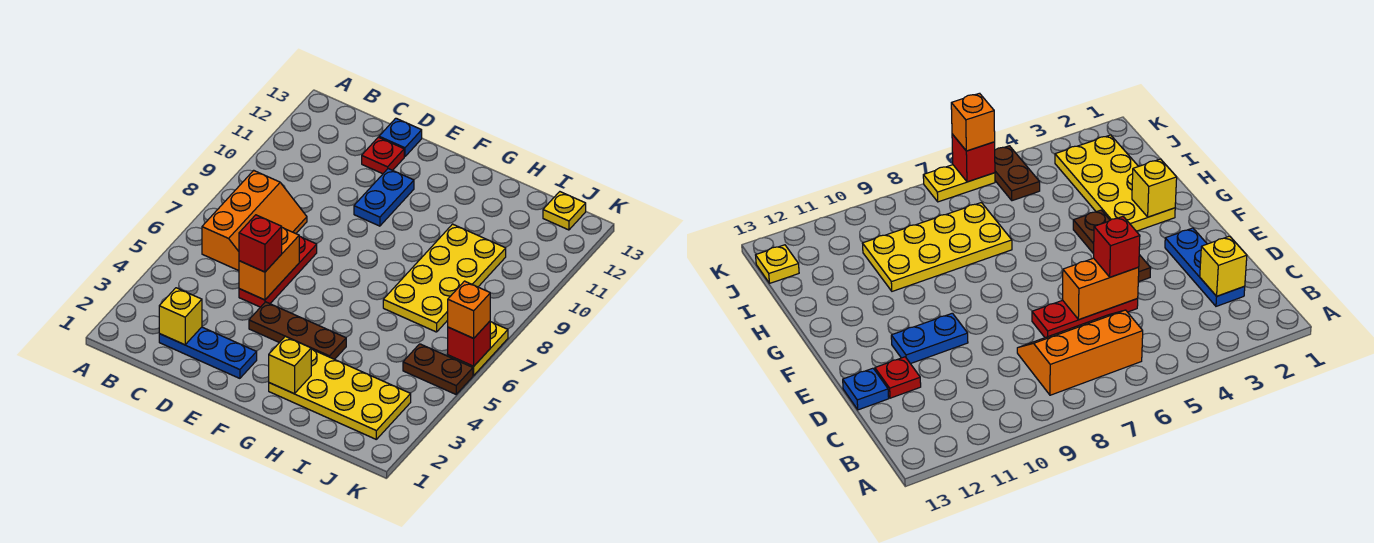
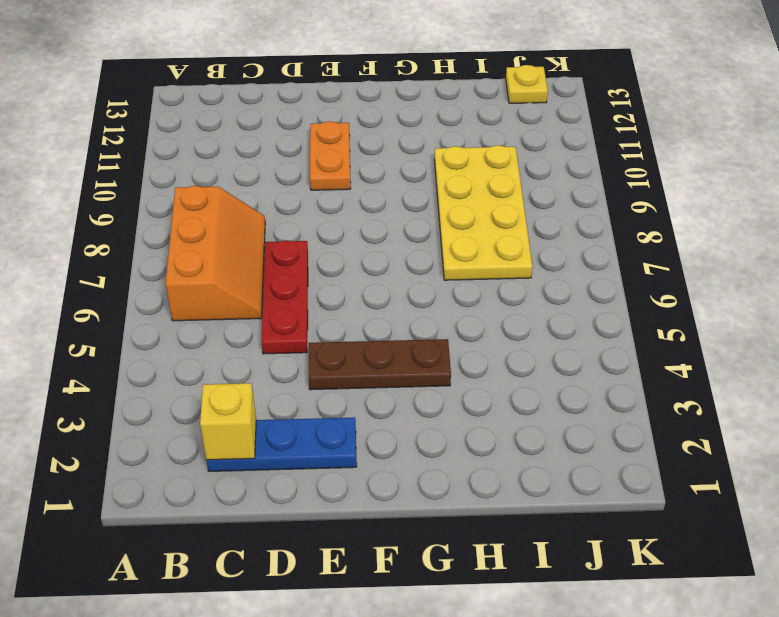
orange 1x2 plate [310,121,351,190] -> blue 1x2 plate [354,169,414,226]
none -> red 1x1 plate [362,137,404,174]
none -> blue 1x1 plate [379,118,422,157]
none -> yellow 2x4 plate [269,349,411,439]

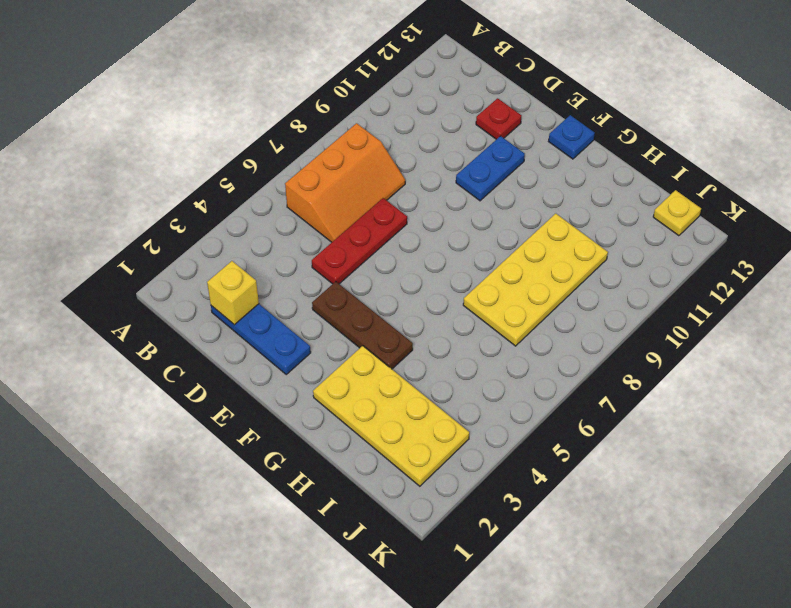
blue 1x1 plate [549,115,595,159] -> blue 1x1 plate moved to [379,118,422,157]
none -> brown 1x2 plate [403,344,473,394]
none -> yellow 1x2 plate [448,322,508,375]
none -> orange 1x2 brick [239,228,299,300]

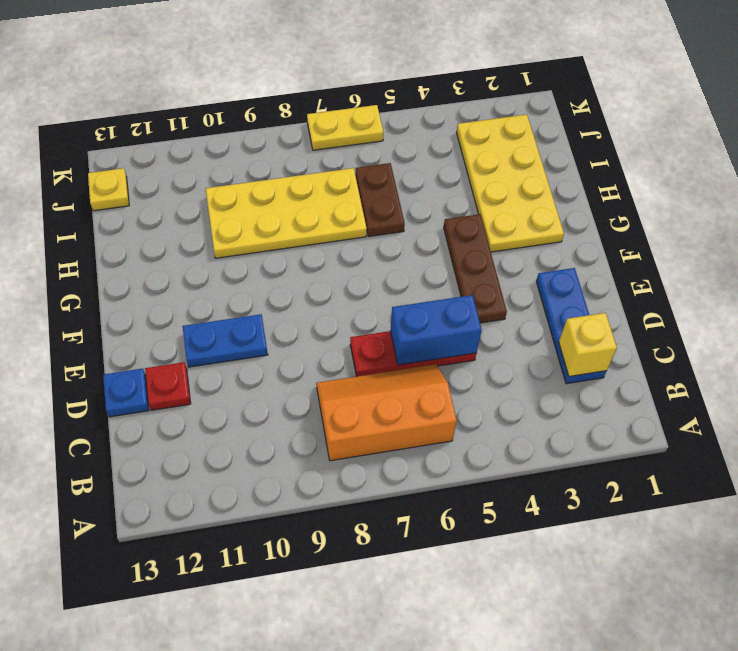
blue 1x2 brick [390,295,482,365] -> orange 1x2 brick [239,228,299,300]
brown 1x2 plate [355,163,405,236] -> brown 1x2 plate moved to [403,344,473,394]
none -> yellow 1x1 brick [269,336,311,394]
none -> red 1x1 brick [448,321,490,366]
none -> red 1x1 brick [239,215,282,272]

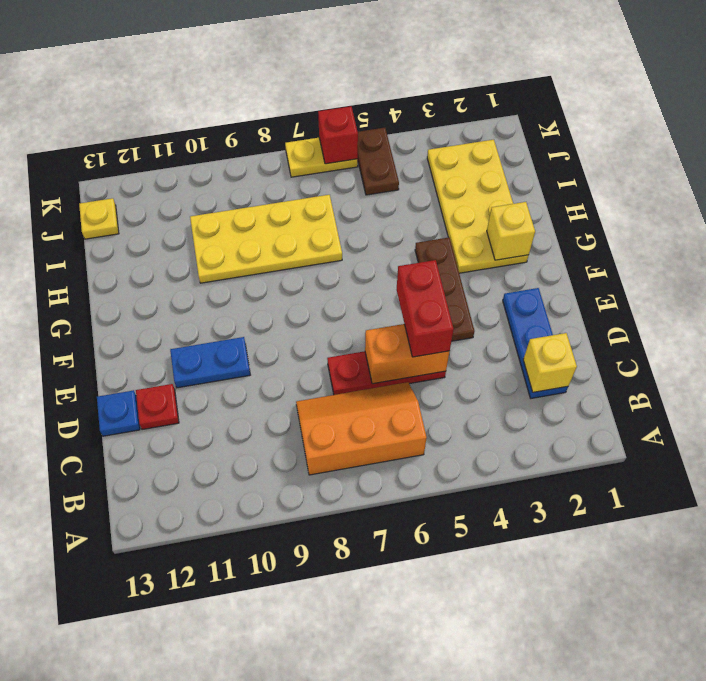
red 1x2 brick [397,260,454,357] -> red 1x1 brick [239,215,282,272]
none -> orange 1x1 brick [448,281,490,338]

